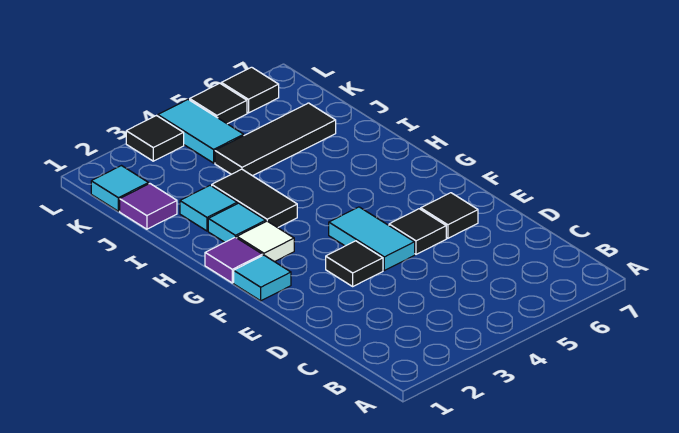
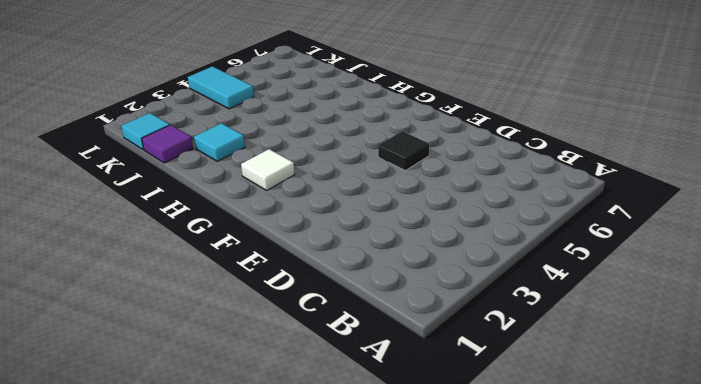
none -> black 1x1 tile [326,241,383,286]
none -> cyan 1x2 tile [329,207,415,270]
none -> black 1x1 tile [421,193,478,238]

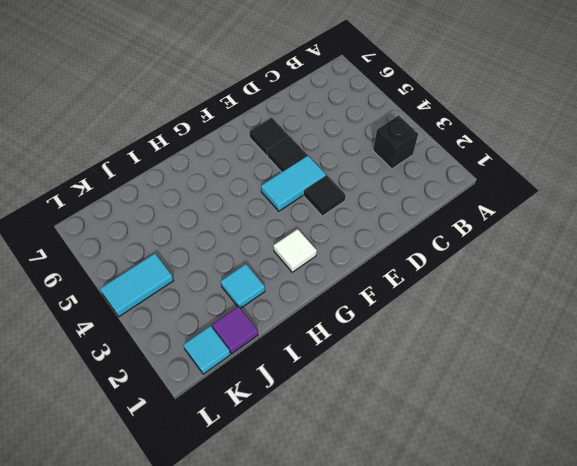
black 1x1 brick [373,115,418,169] -> none
none -> cyan 1x1 tile [234,255,291,301]
none -> purple 1x1 tile [205,237,262,283]
none -> cyan 1x1 tile [208,203,266,242]

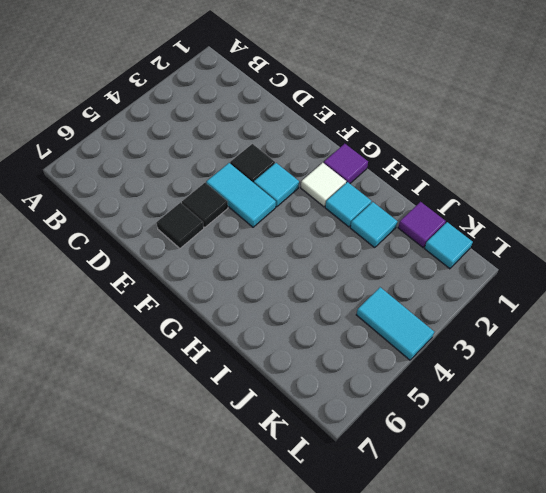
cyan 1x1 tile [254,163,299,207] -> cyan 1x1 tile moved to [234,255,291,301]
none -> black 1x2 tile [212,169,297,228]
none -> black 1x3 tile [215,103,336,176]
none -> black 1x1 tile [126,116,184,161]

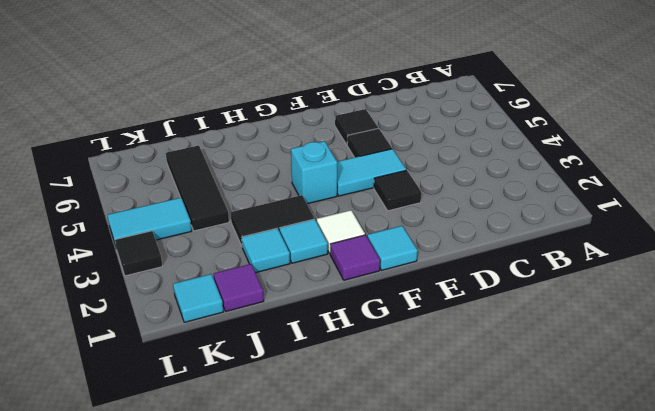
cyan 1x1 brick [291,141,337,204] -> none
none -> black 1x1 tile [190,83,247,124]
none -> black 1x1 tile [221,67,279,113]

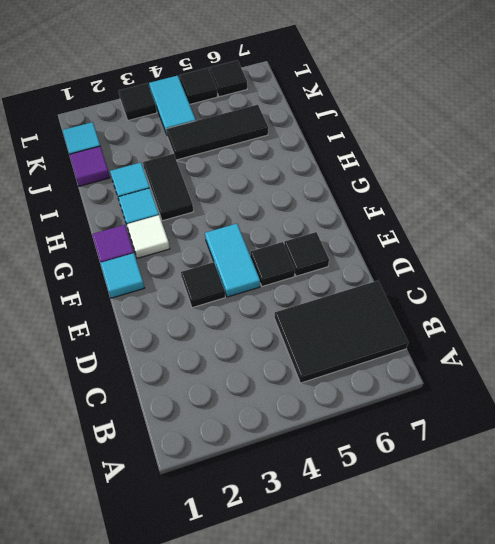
black 2x3 tile [275,281,408,383] -> none

